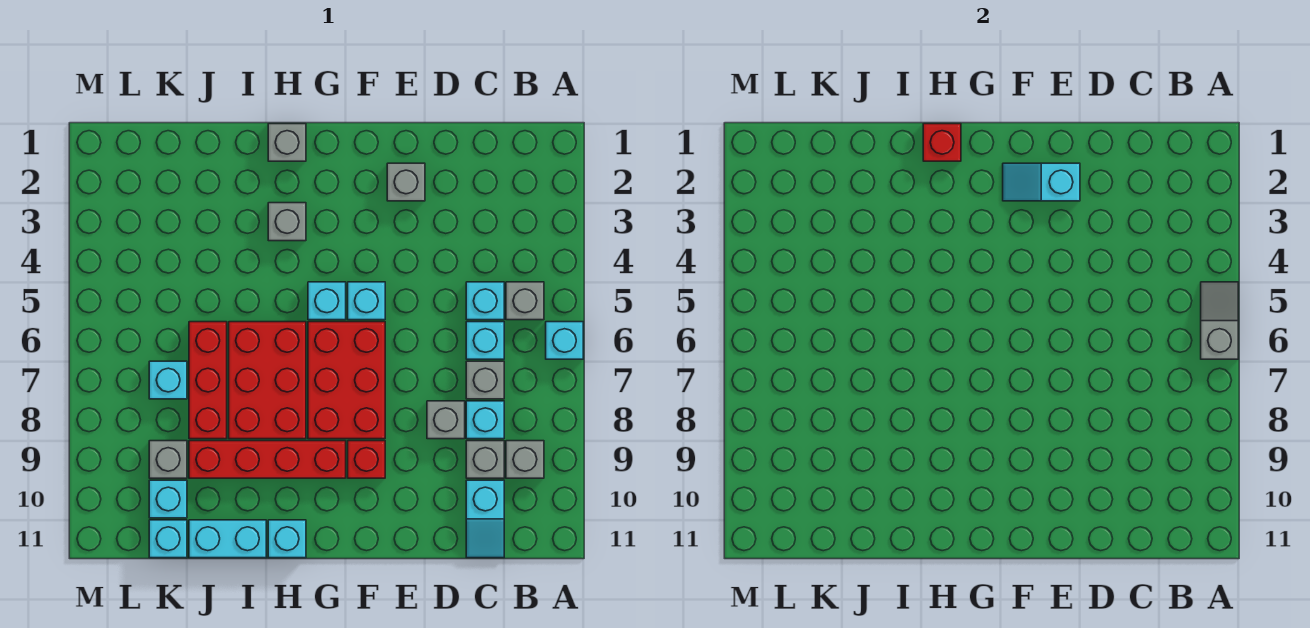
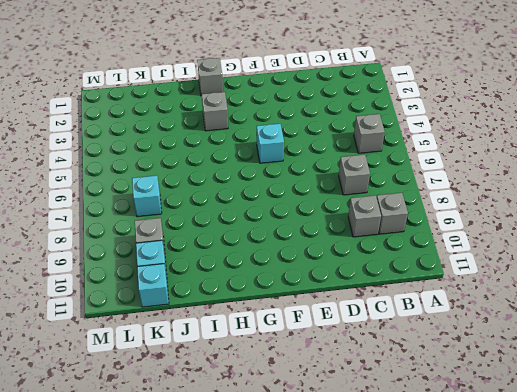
none -> cyan 1x1 brick [546,322,583,359]
none -> cyan 1x1 brick [466,282,504,320]
none -> cyan 1x1 brick [466,322,504,359]

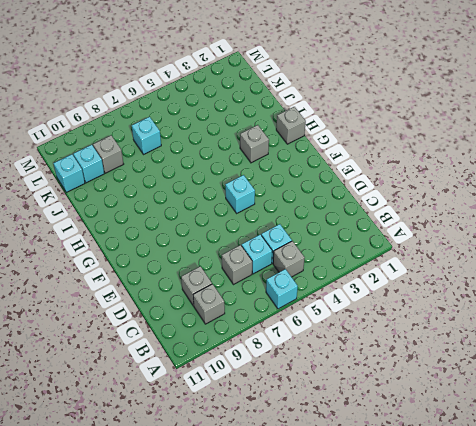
none -> cyan 1x1 brick [466,401,504,439]
none -> cyan 1x2 slope [466,480,504,558]
none -> grey 1x1 brick [427,401,465,439]

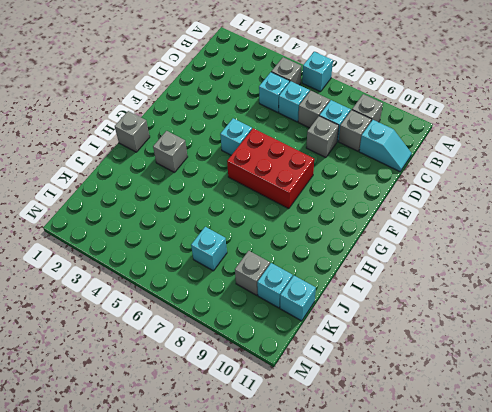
none -> grey 1x1 brick [387,163,425,201]
none -> red 1x1 brick [348,441,385,478]
none -> cyan 1x1 brick [308,282,346,320]

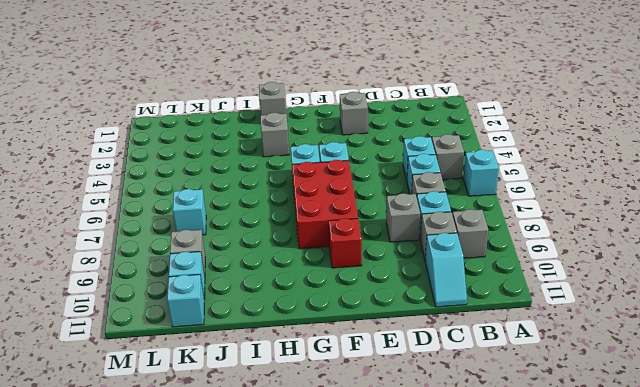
none -> red 1x4 brick [189,441,346,478]
none -> red 2x3 brick [229,322,306,439]
none -> cyan 1x1 brick [268,520,306,558]

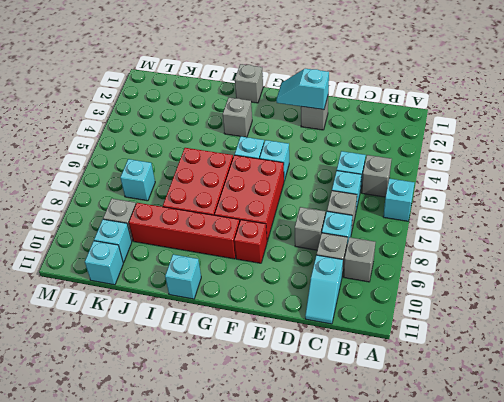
none -> cyan 1x2 brick [189,520,266,558]
none -> red 1x3 brick [189,322,227,439]
none -> grey 1x2 slope [1201,282,1238,359]

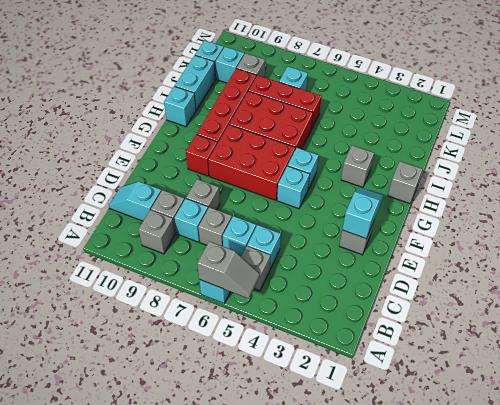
none -> red 1x1 brick [923,124,961,161]

